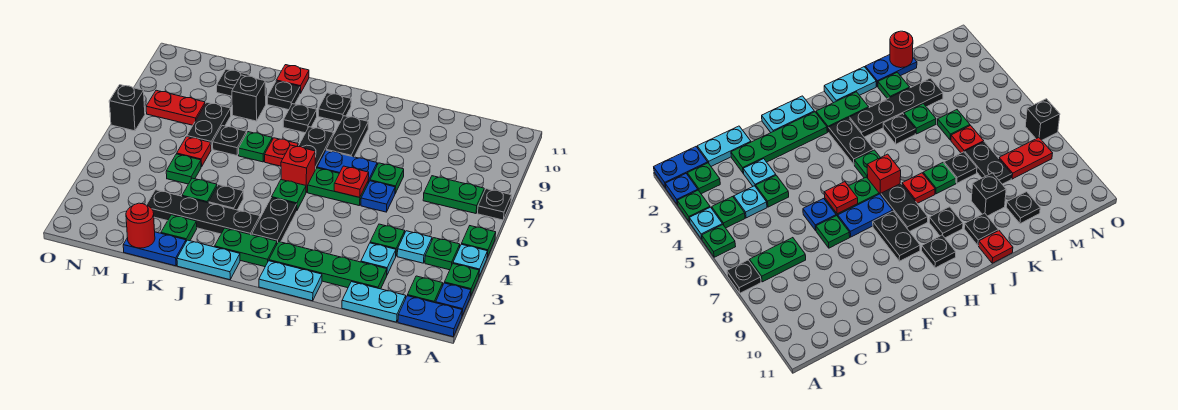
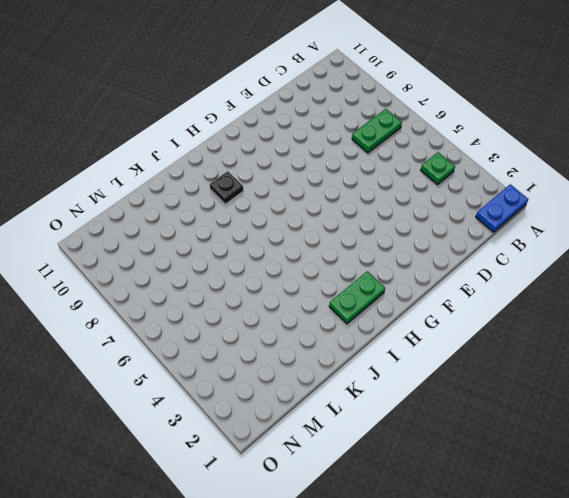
none -> blue 1x1 plate [436,283,471,316]
none -> green 1x1 plate [444,264,479,296]
none -> cyan 1x1 plate [453,244,488,276]
none -> green 1x1 plate [462,226,496,257]

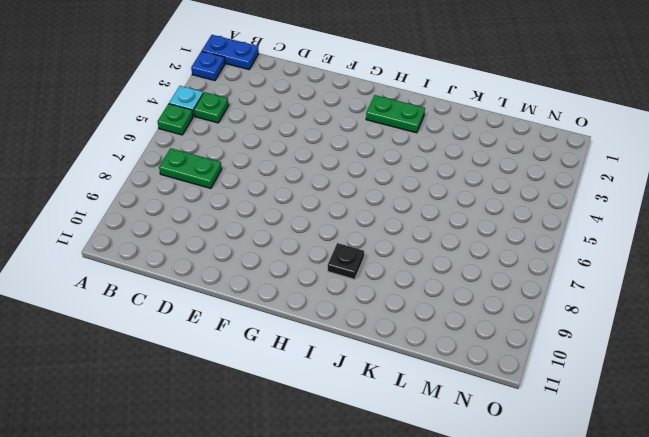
none -> green 1x1 plate [444,264,479,296]
none -> black 1x1 plate [478,189,512,220]
none -> green 1x1 plate [407,276,443,303]
none -> cyan 1x2 plate [342,282,406,322]

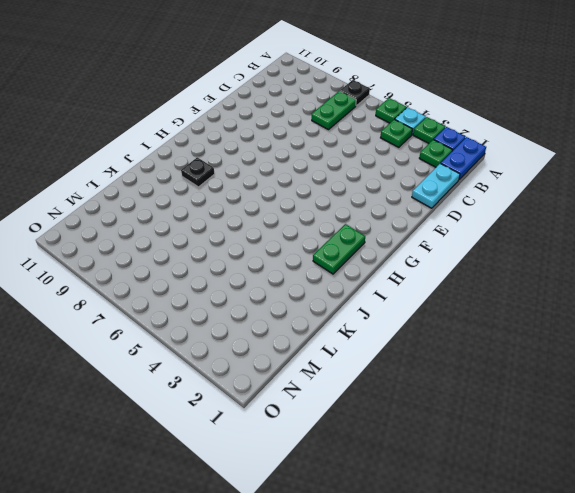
none -> cyan 1x1 plate [397,231,432,263]
none -> green 1x4 plate [269,242,387,289]
none -> cyan 1x1 plate [361,243,396,275]
none -> green 1x1 plate [370,224,405,255]

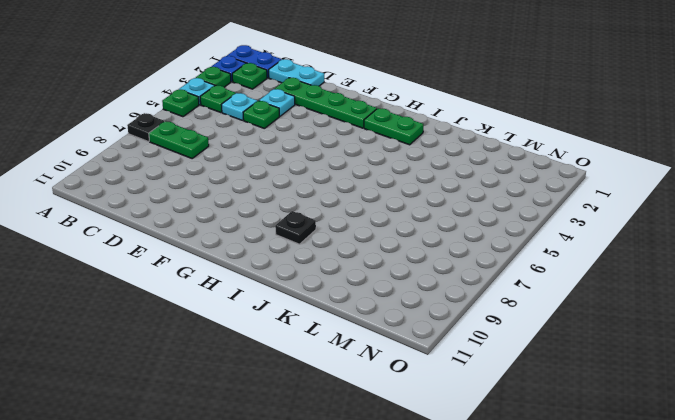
none -> blue 1x1 plate [361,181,395,212]
none -> green 1x1 plate [370,163,404,193]
none -> cyan 1x2 plate [259,261,322,301]
none -> green 1x2 plate [308,168,368,206]

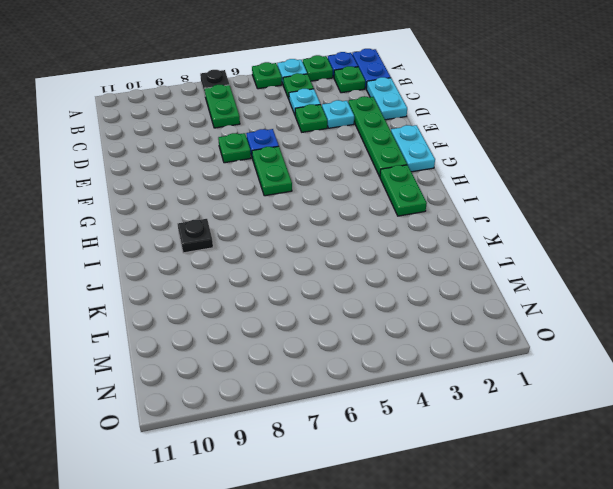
none -> blue 1x2 plate [317,150,377,183]
none -> black 1x2 plate [326,116,368,157]
none -> black 1x2 plate [252,198,297,243]
none -> green 1x1 plate [272,180,306,210]

